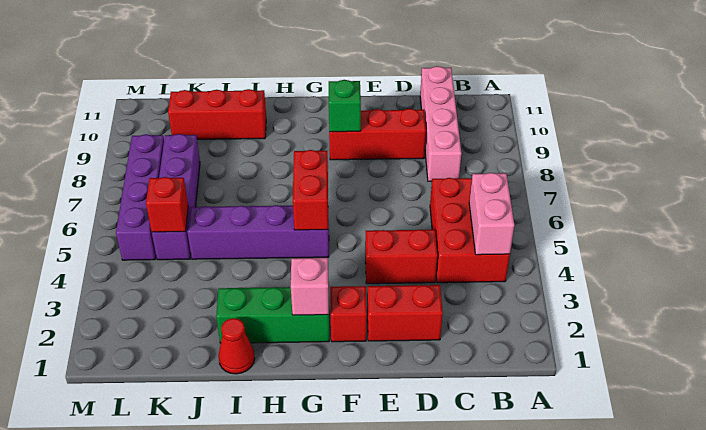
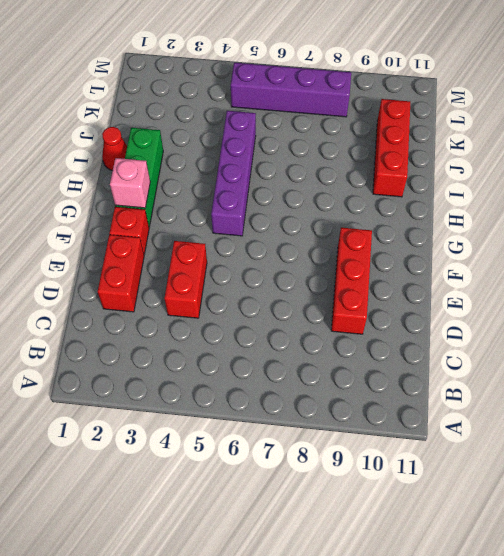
none -> red 2x3 brick [430,178,510,283]
none -> pink 1x4 brick [420,66,461,181]
none -> purple 1x4 brick [152,134,200,260]

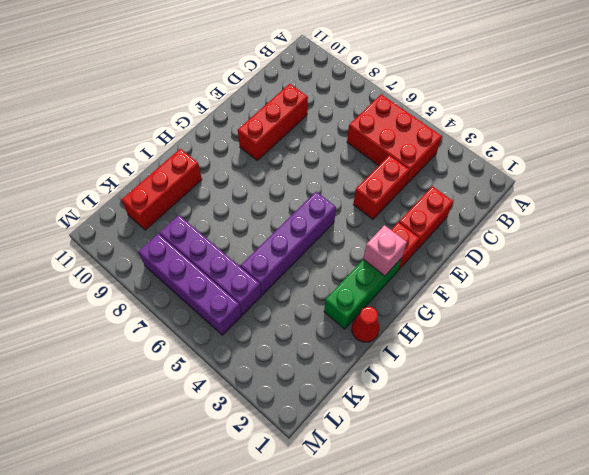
none -> pink 1x4 brick [420,66,461,181]
none -> pink 1x2 brick [469,173,514,255]
none -> green 1x1 brick [329,80,361,132]

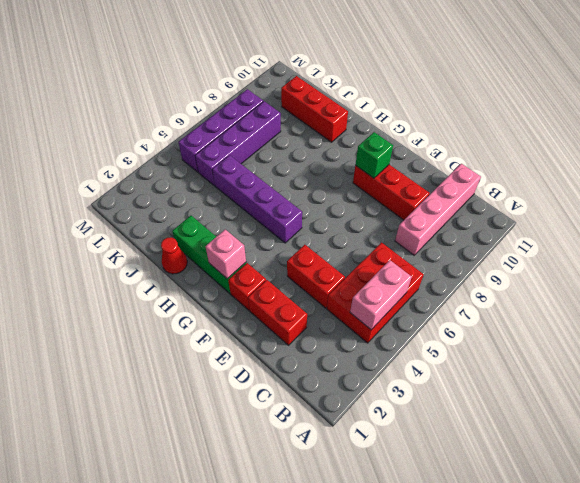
none -> red 1x2 brick [293,150,328,230]
none -> red 1x1 brick [146,177,188,232]

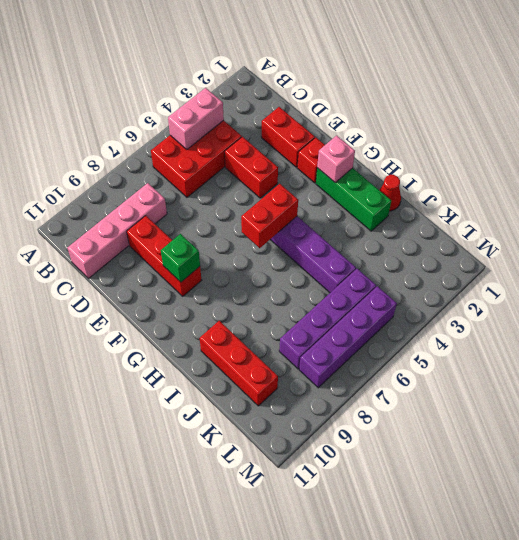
none -> red 1x1 brick [146,177,188,232]

